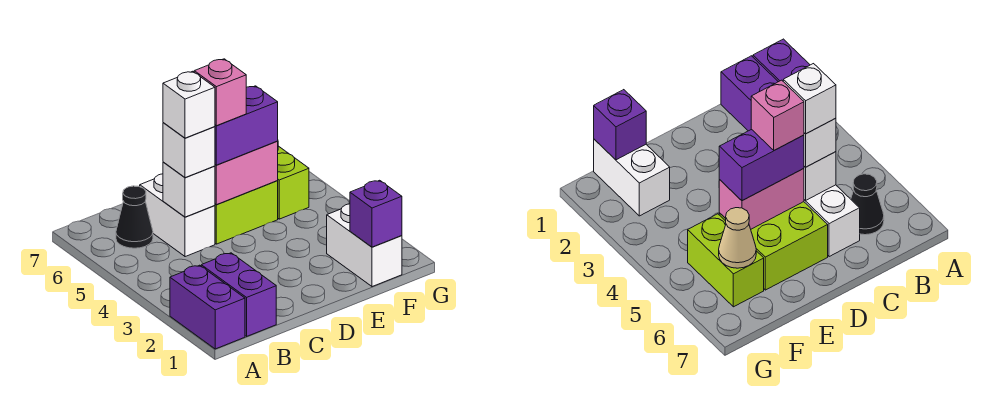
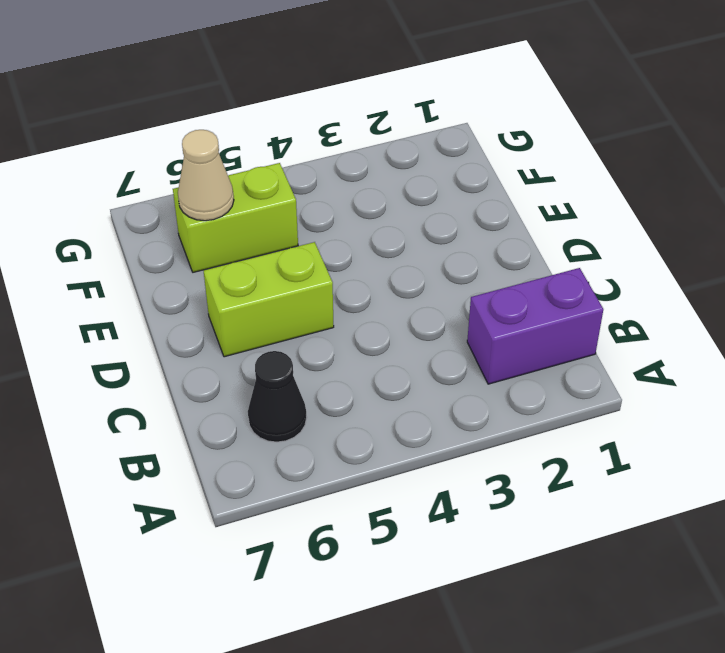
lime 1x2 brick [204,242,334,357] -> lime 2x2 brick [215,181,278,244]
none -> purple 1x2 brick [170,265,245,349]
none -> white 1x2 brick [140,174,215,257]
none -> white 1x2 brick [327,204,402,287]

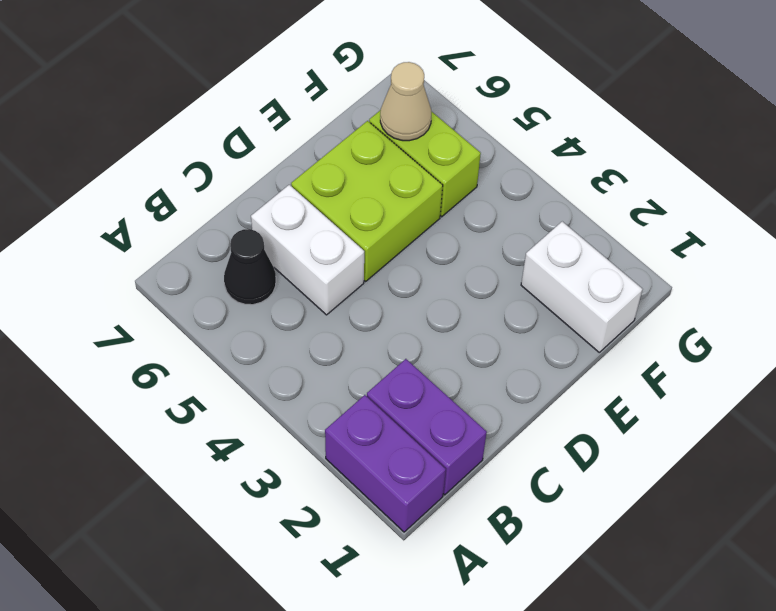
none -> white 1x1 brick [163,162,215,217]
none -> pink 1x2 brick [215,142,278,205]
none -> purple 1x1 brick [350,180,402,247]

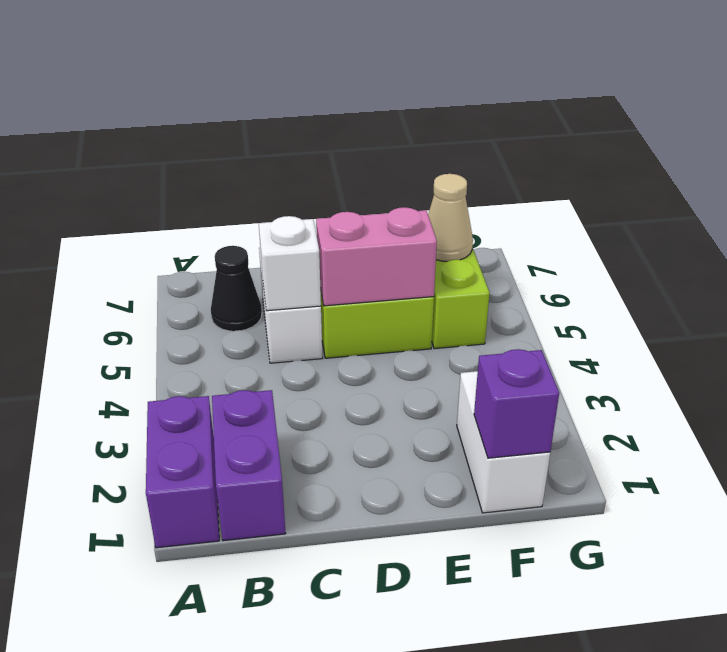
none -> white 1x1 brick [163,123,215,178]
none -> purple 1x2 brick [215,86,278,165]
none -> white 1x1 brick [163,71,215,138]

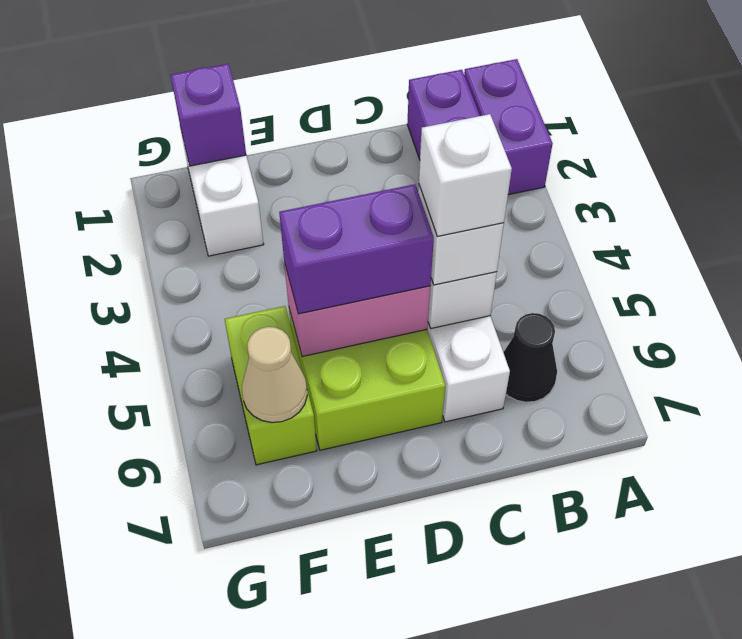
none -> pink 1x1 brick [194,59,246,126]

